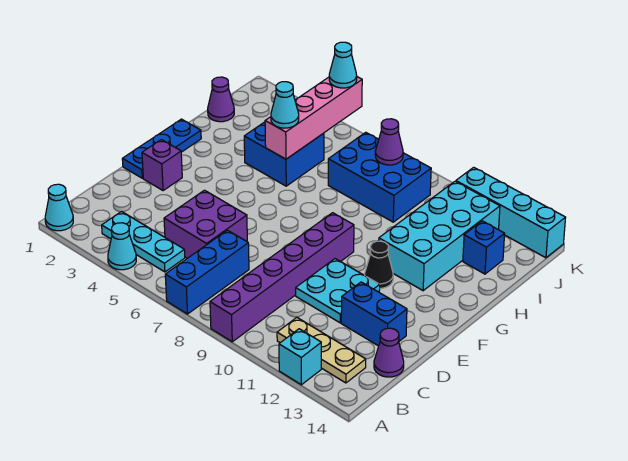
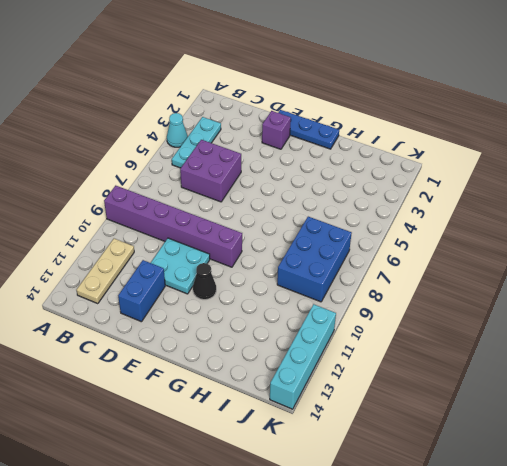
none -> cyan 1x1 cone [45,184,73,231]
none -> blue 1x3 brick [165,230,249,314]
none -> cyan 1x1 brick [279,329,321,385]

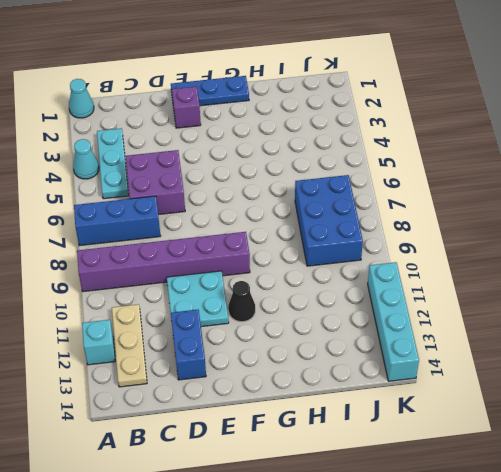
none -> purple 1x1 cone [374,328,404,377]
none -> cyan 2x4 brick [379,181,500,291]
none -> blue 2x2 brick [244,122,324,186]

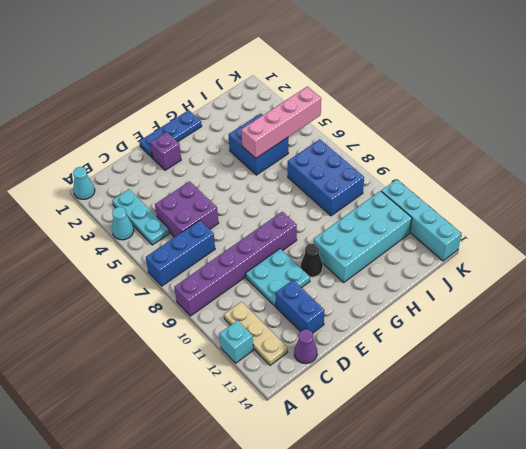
none -> purple 1x1 cone [208,77,234,122]
none -> blue 1x1 brick [463,221,505,274]
none -> purple 1x1 cone [375,119,403,165]

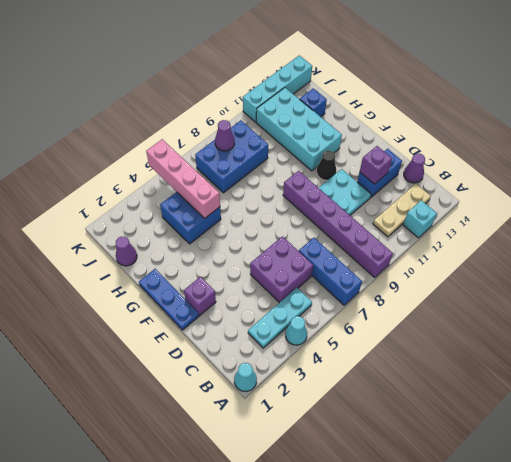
purple 1x1 brick [360,146,392,184] -> none
none -> cyan 1x1 cone [271,82,299,128]
none -> cyan 1x1 cone [329,42,357,88]

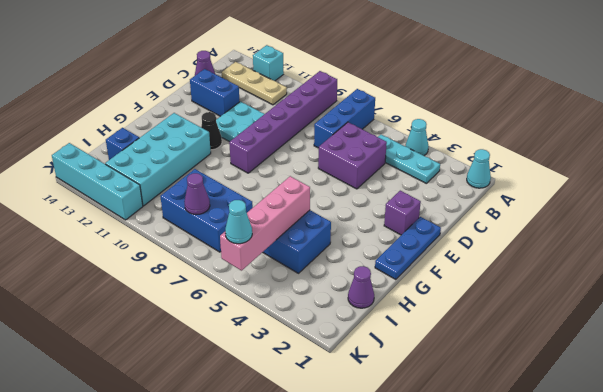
none -> cyan 1x1 cone [271,82,299,128]

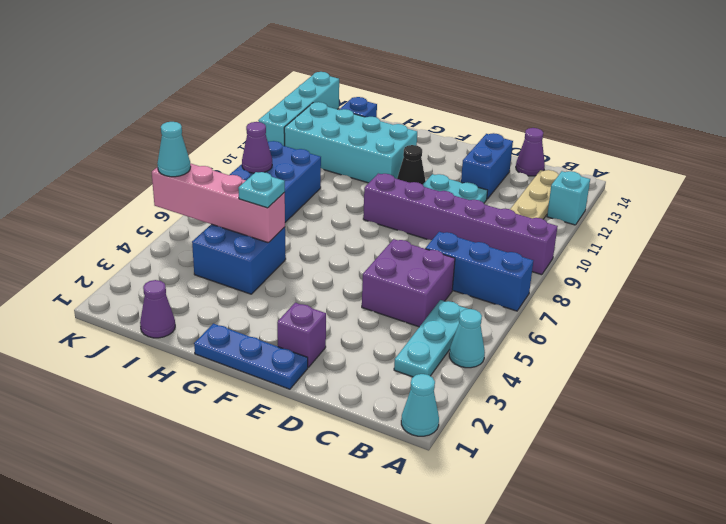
cyan 1x1 plate [238,172,285,208] -> cyan 1x1 cone [271,82,299,128]

